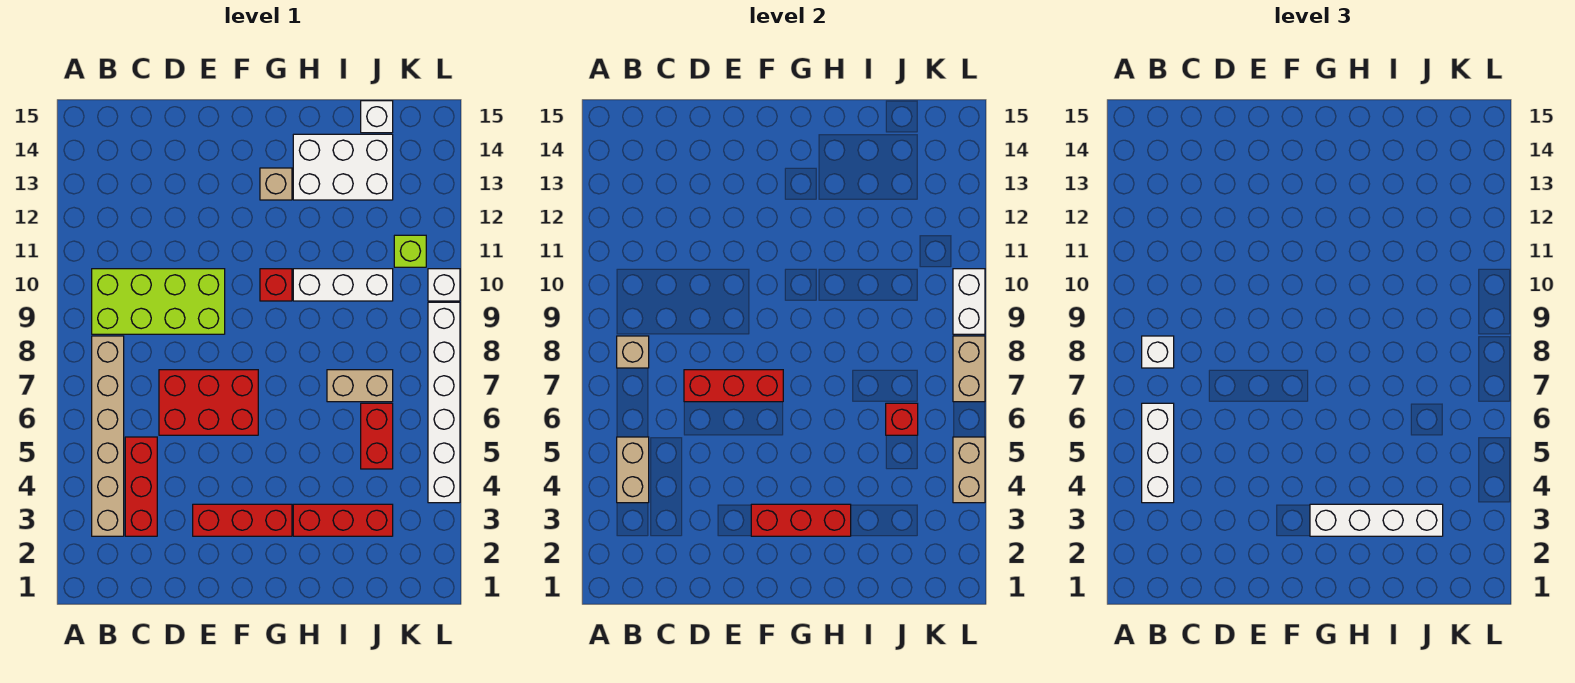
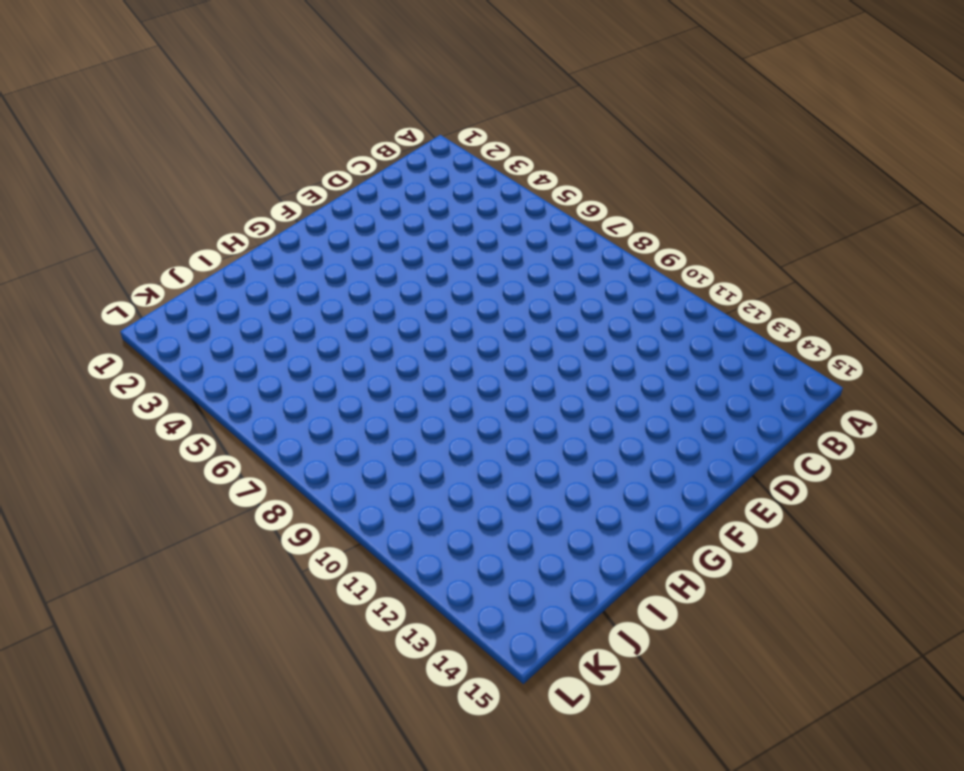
none -> tan 1x6 brick [92,336,124,536]
none -> lime 2x4 brick [92,269,225,334]
none -> red 1x3 brick [125,437,157,536]

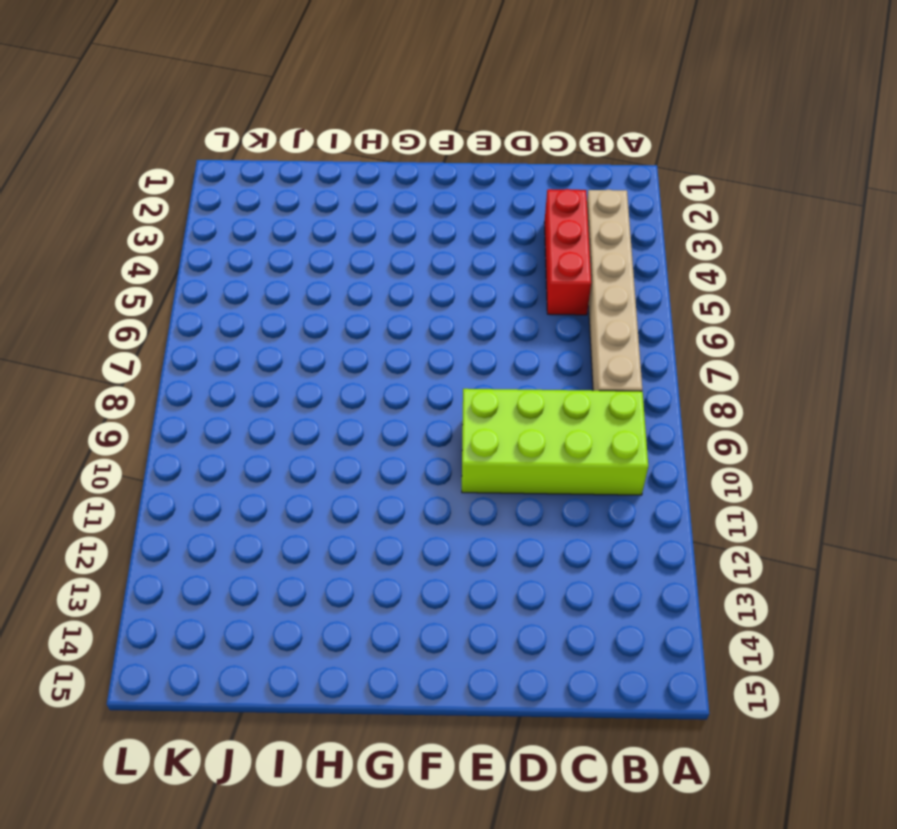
none -> red 2x3 brick [159,370,258,435]
none -> red 1x3 brick [193,504,292,536]
none -> red 1x1 brick [260,269,292,301]

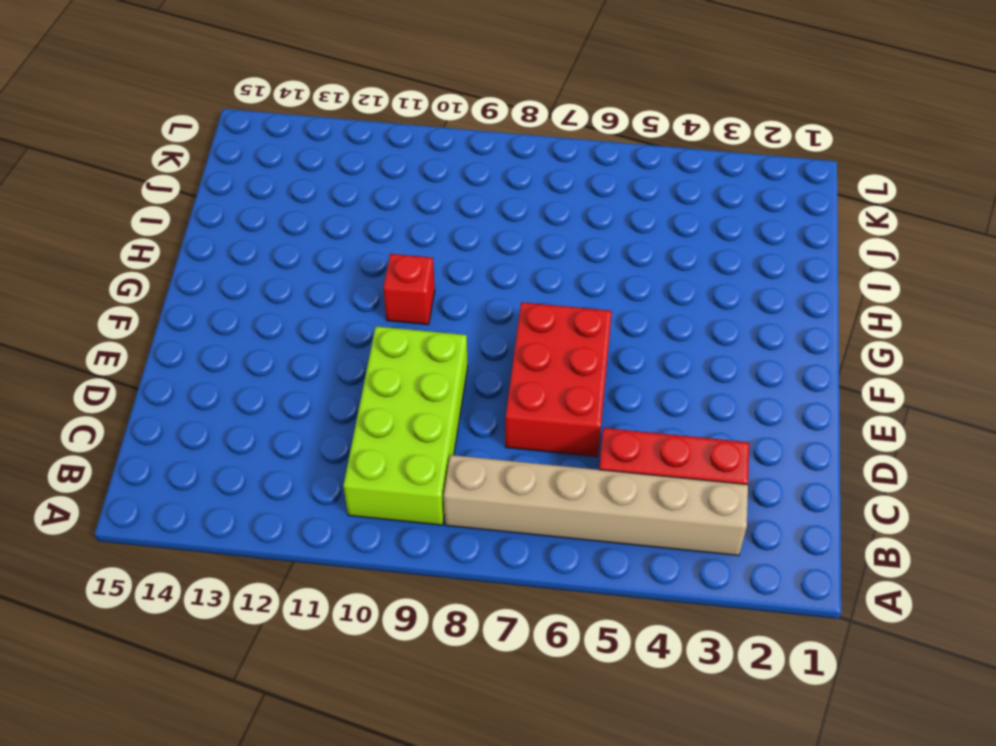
none -> red 1x3 brick [193,504,292,536]
none -> tan 1x1 brick [260,168,292,200]
none -> red 1x3 brick [293,504,393,536]

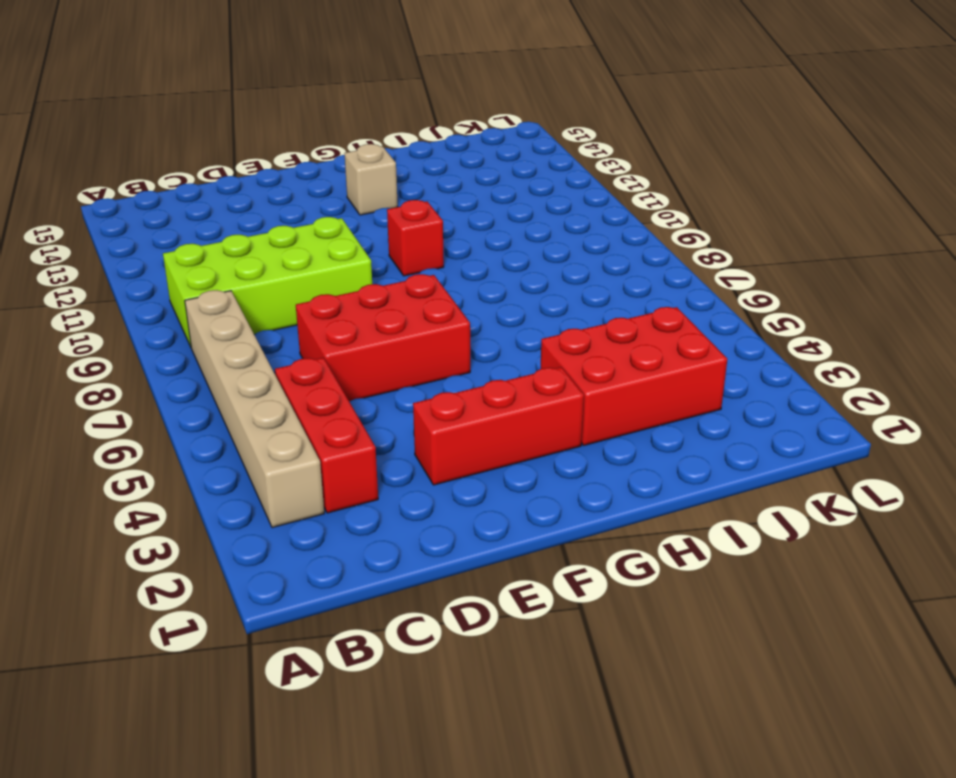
red 2x3 brick [541,307,727,445] -> red 1x3 brick [293,504,393,536]
none -> white 1x3 brick [293,269,393,301]
none -> white 2x3 brick [293,134,393,200]
none -> tan 1x2 brick [327,370,393,402]

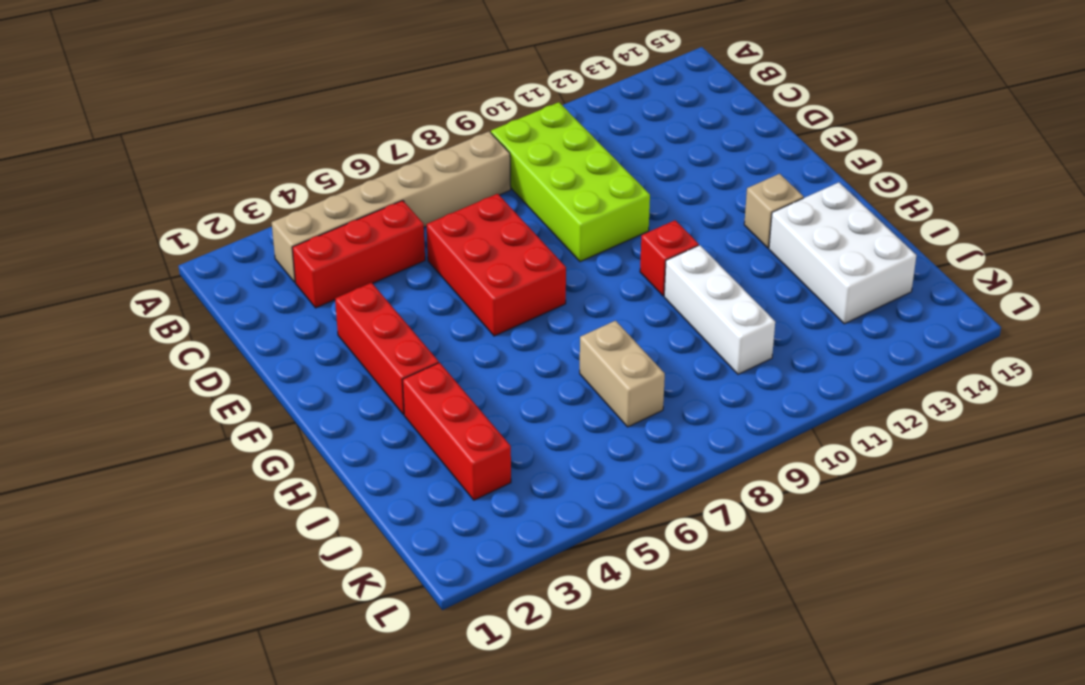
none -> red 1x2 brick [361,403,393,469]
none -> white 1x1 brick [361,101,393,133]
none -> lime 1x1 brick [394,235,426,267]

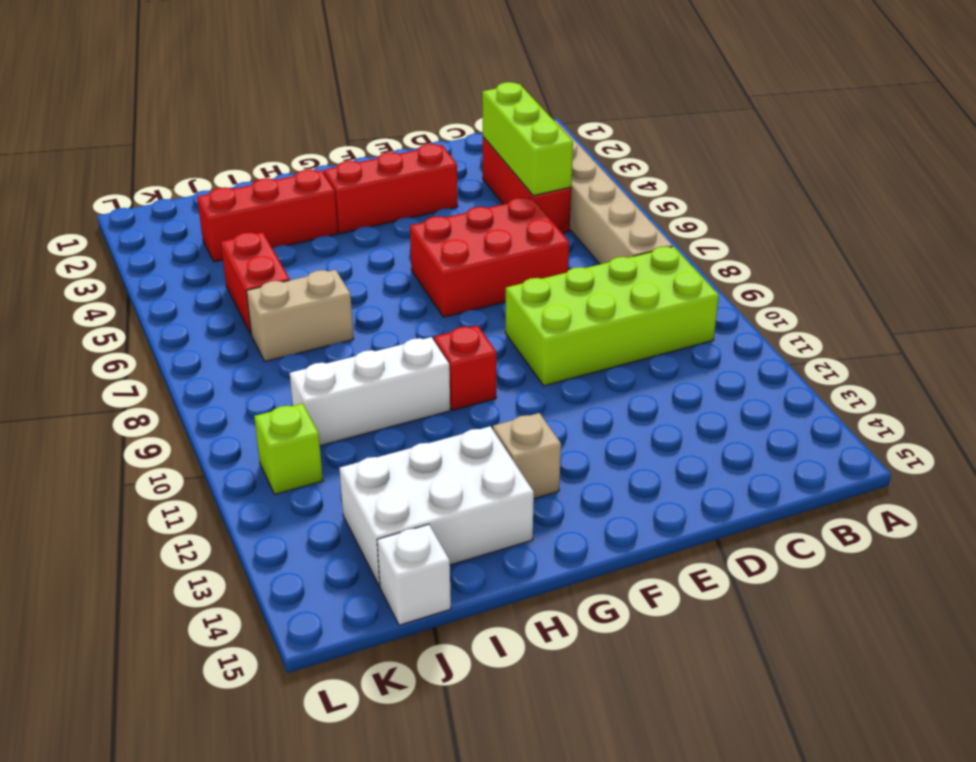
lime 1x3 brick [482,82,573,196] -> none
none -> white 1x6 brick [428,302,460,503]
none -> white 1x1 brick [428,269,460,301]
none -> tan 1x2 brick [617,437,649,503]

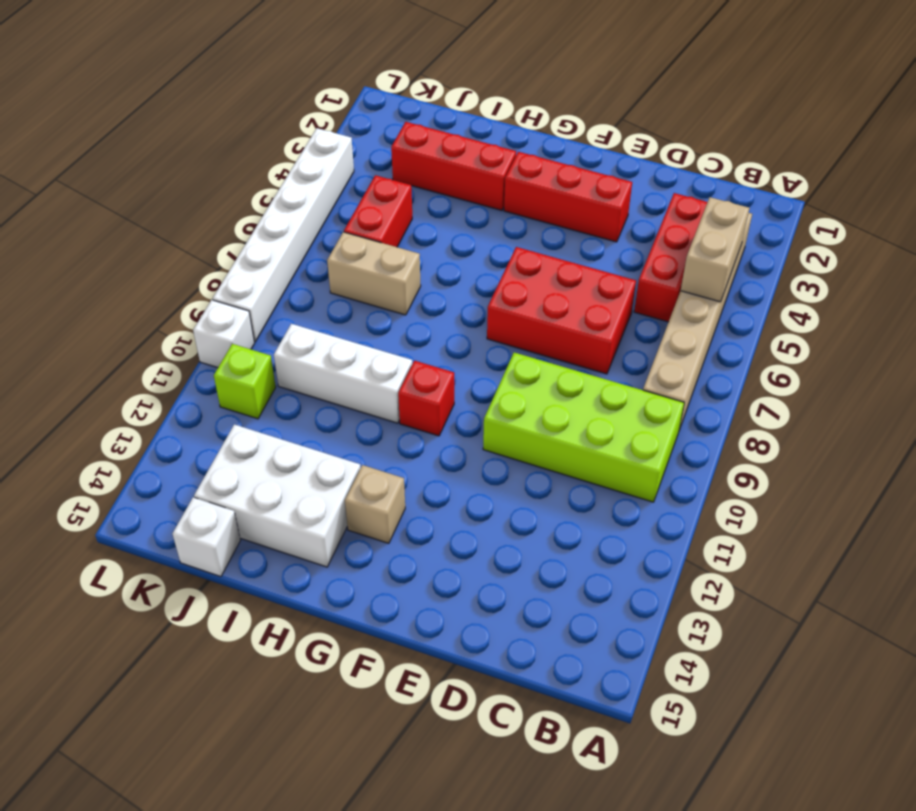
none -> tan 1x1 brick [617,336,649,368]
none -> red 1x3 brick [684,370,783,402]
none -> red 1x3 brick [751,504,851,536]

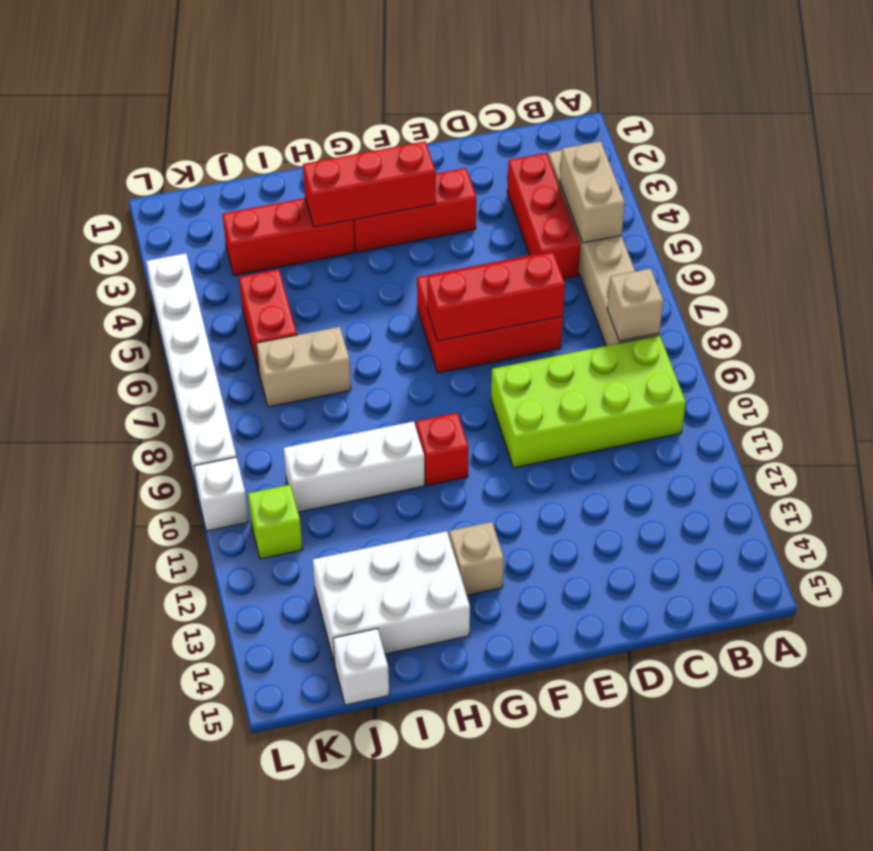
none -> red 1x1 brick [886,403,918,435]
none -> tan 1x2 brick [953,437,985,503]
none -> tan 1x2 brick [953,336,985,402]

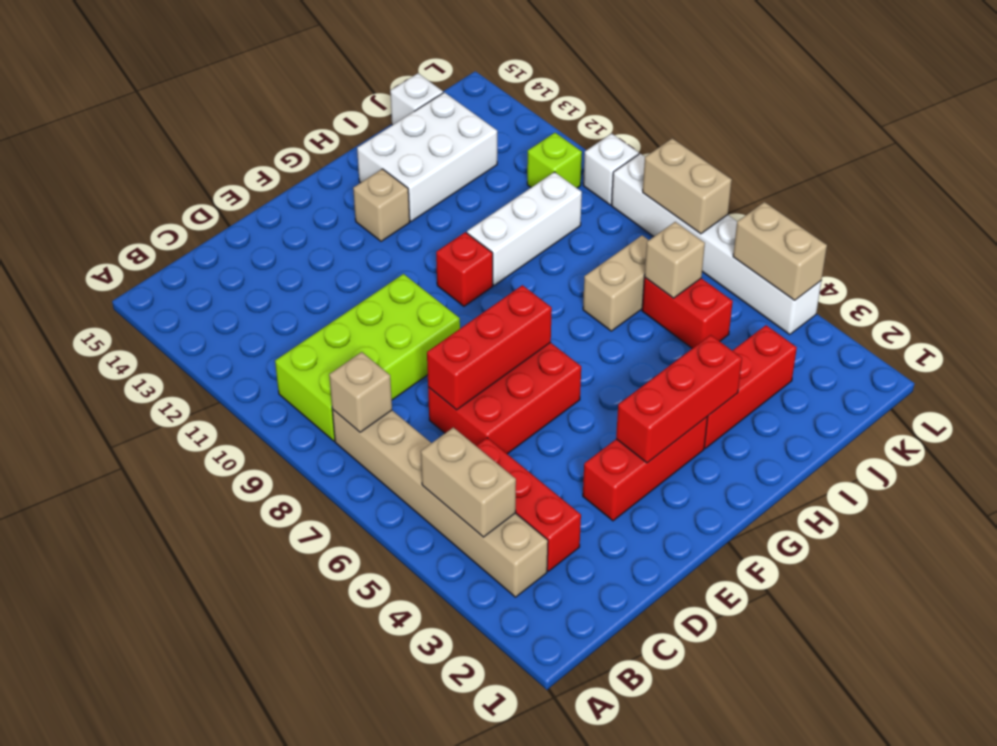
tan 1x1 brick [644,222,705,298] -> red 1x1 brick [886,403,918,435]
none -> white 1x2 brick [953,269,985,334]
none -> white 1x3 brick [1142,403,1174,503]
none -> white 1x1 brick [1142,336,1174,368]

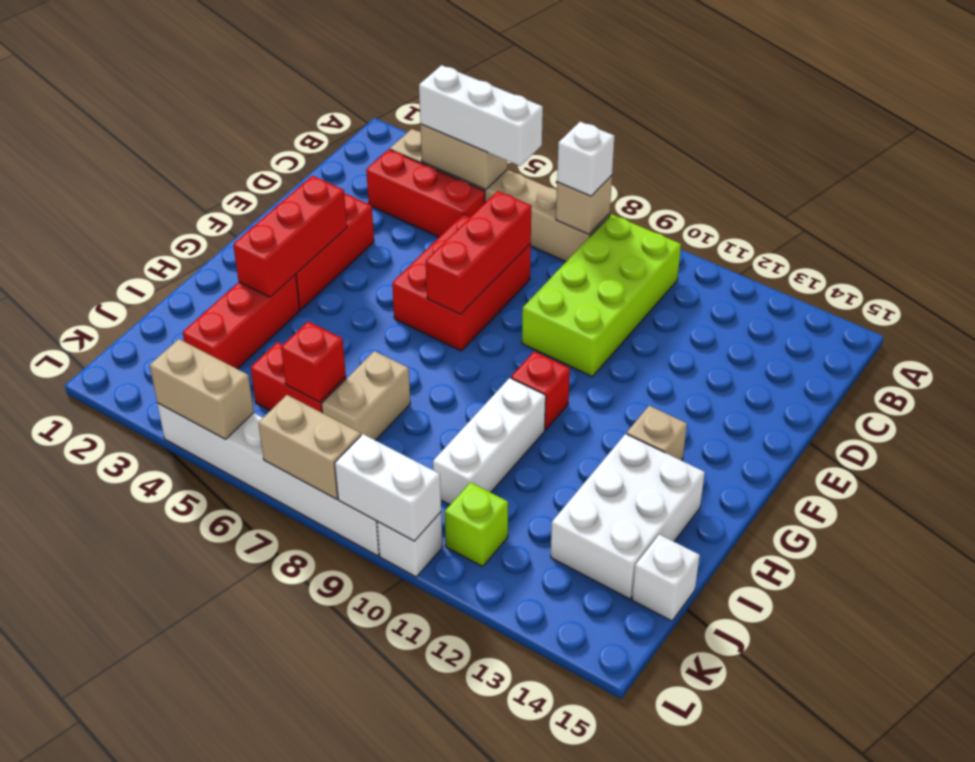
none -> white 1x4 brick [1310,504,1443,536]

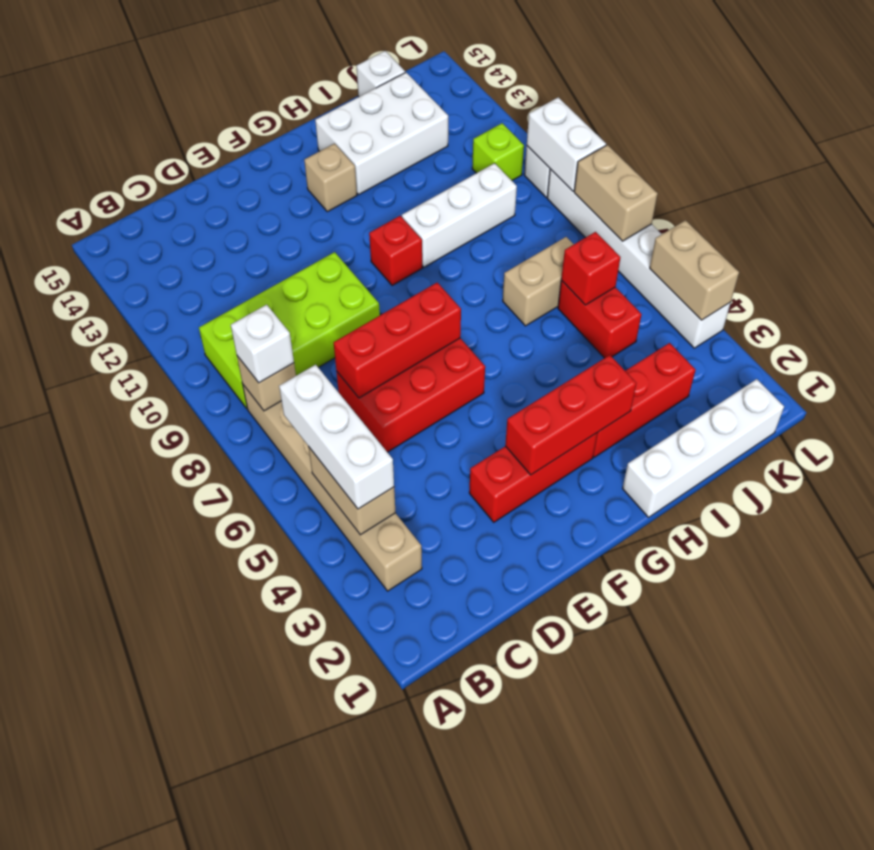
white 1x4 brick [623,379,784,517] -> white 1x4 brick moved to [1310,504,1443,536]
none -> red 1x3 brick [125,437,157,536]

